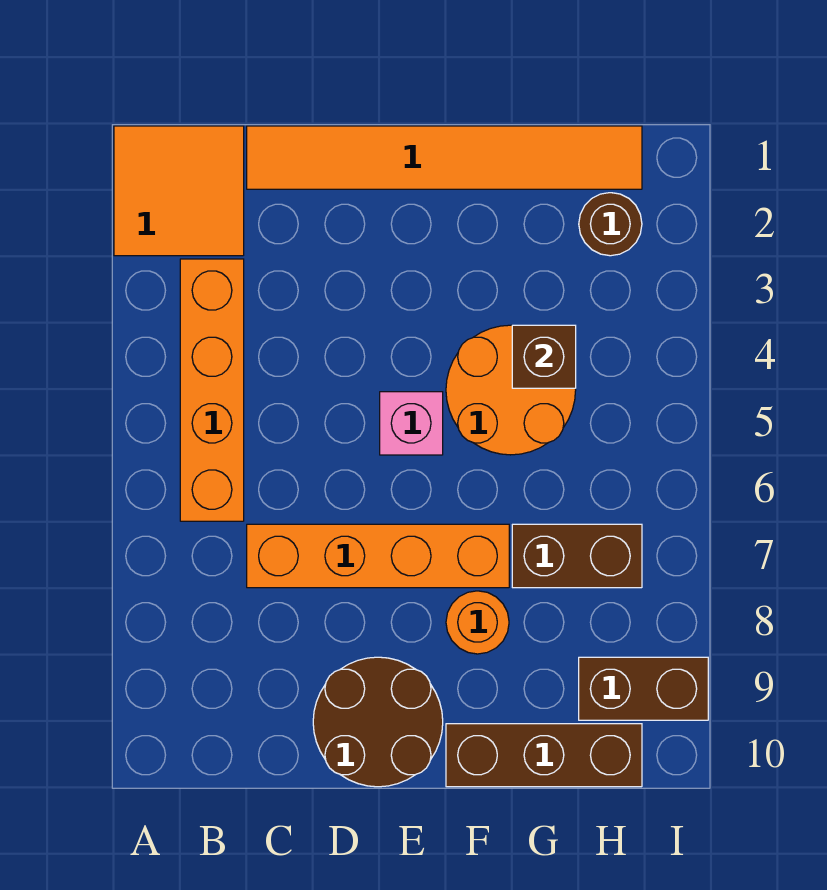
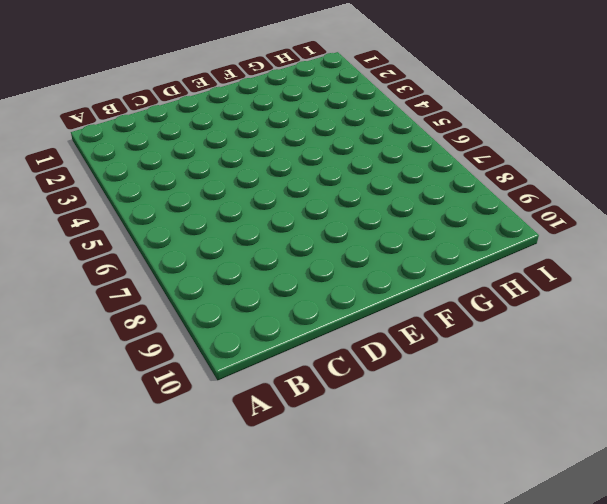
none -> orange 2x2 tile [114,126,244,256]
none -> orange 1x4 brick [180,259,244,521]
none -> orange 1x6 tile [247,126,642,189]

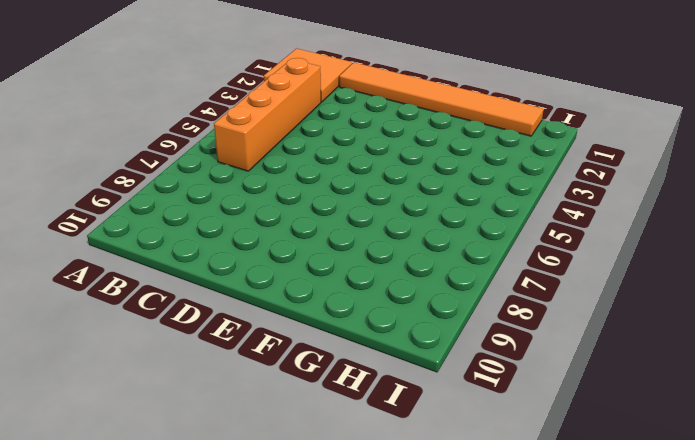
none -> orange 1x4 brick [247,524,509,588]
none -> brown 2x2 round brick [313,657,443,787]
none -> pink 1x1 brick [380,392,443,455]

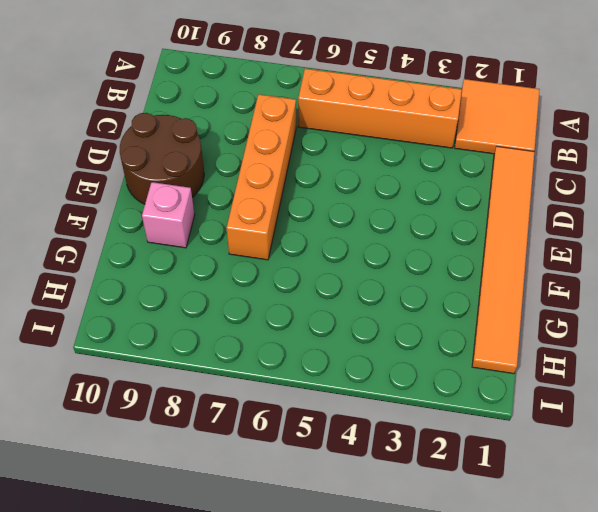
pink 1x1 brick [142,182,195,248] -> pink 1x1 brick moved to [380,392,443,455]
none -> orange 2x2 round brick [446,325,576,455]
none -> orange 1x1 round brick [446,591,509,654]
none -> brown 1x3 brick [446,724,642,787]

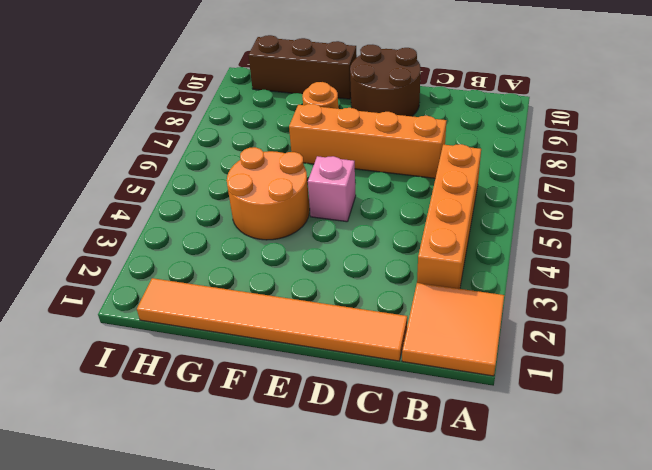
none -> brown 1x2 brick [512,524,642,588]
none -> brown 1x1 round brick [579,193,642,256]
none -> brown 1x2 brick [579,657,708,720]

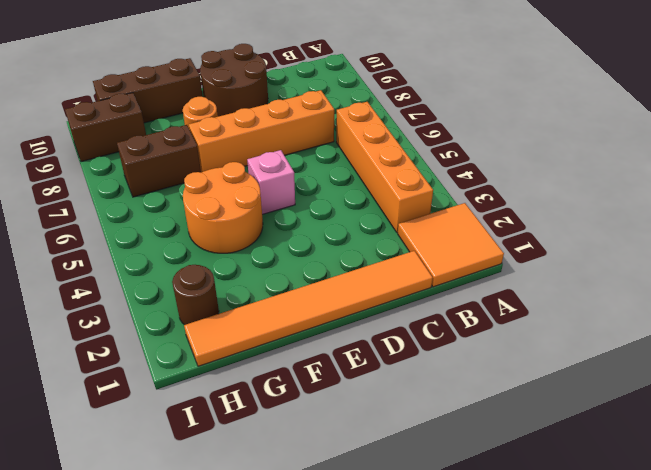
none -> brown 1x1 brick [512,325,576,388]

